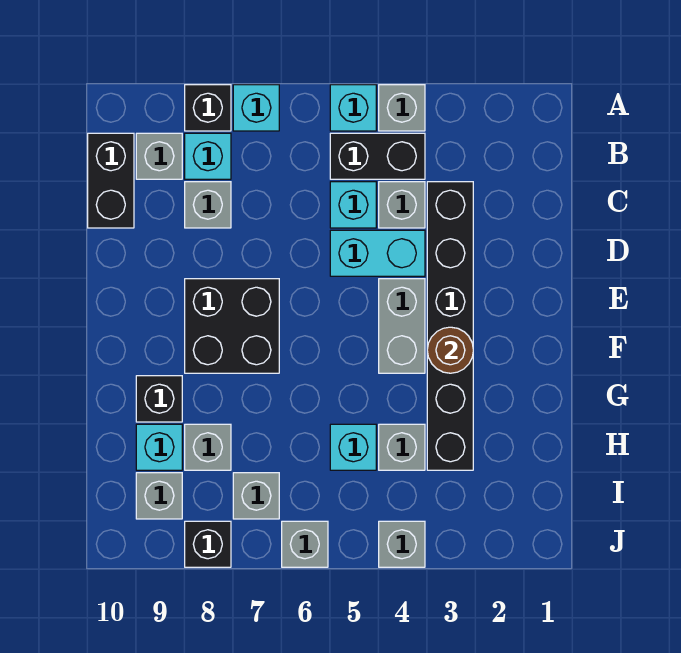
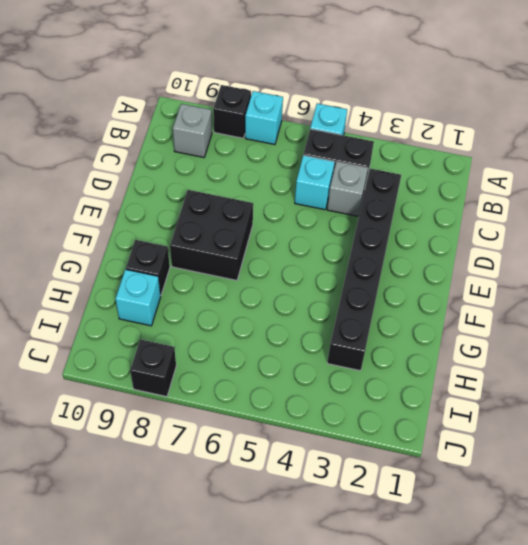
none -> grey 1x1 brick [379,85,425,131]
none -> cyan 1x1 brick [185,133,231,179]
none -> black 1x2 brick [88,133,134,228]

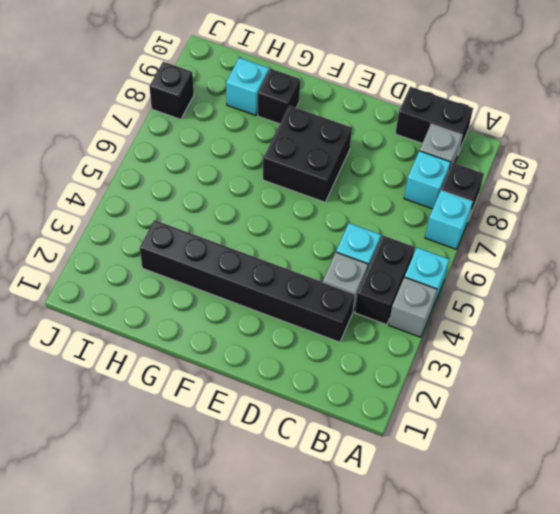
none -> grey 1x1 brick [185,182,231,228]
none -> cyan 1x2 brick [330,230,425,276]
none -> grey 1x2 brick [379,279,425,373]

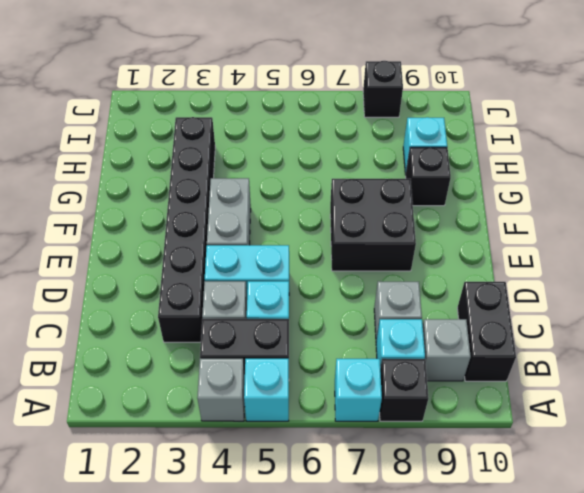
none -> grey 1x1 brick [379,424,425,470]
none -> cyan 1x1 brick [330,424,376,470]
none -> grey 1x1 brick [185,424,231,470]

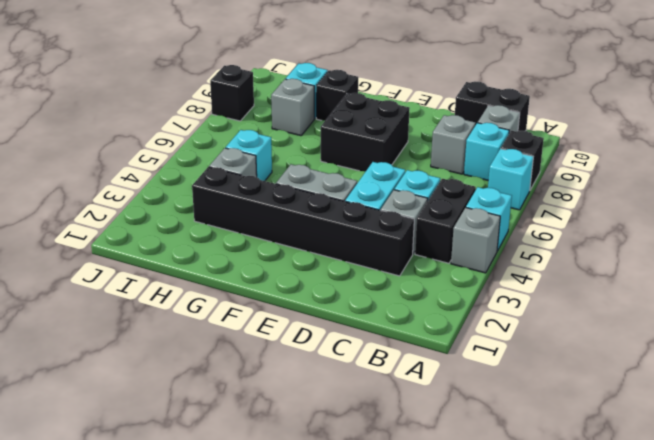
none -> grey 1x1 brick [233,473,279,519]
none -> grey 1x1 brick [136,473,182,519]
none -> grey 1x1 brick [379,521,425,567]

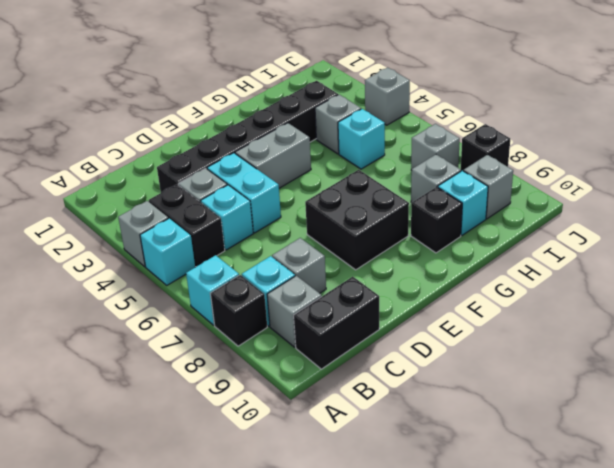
none -> grey 1x1 brick [282,521,328,567]
none -> brown 1x1 round brick [427,327,473,373]

